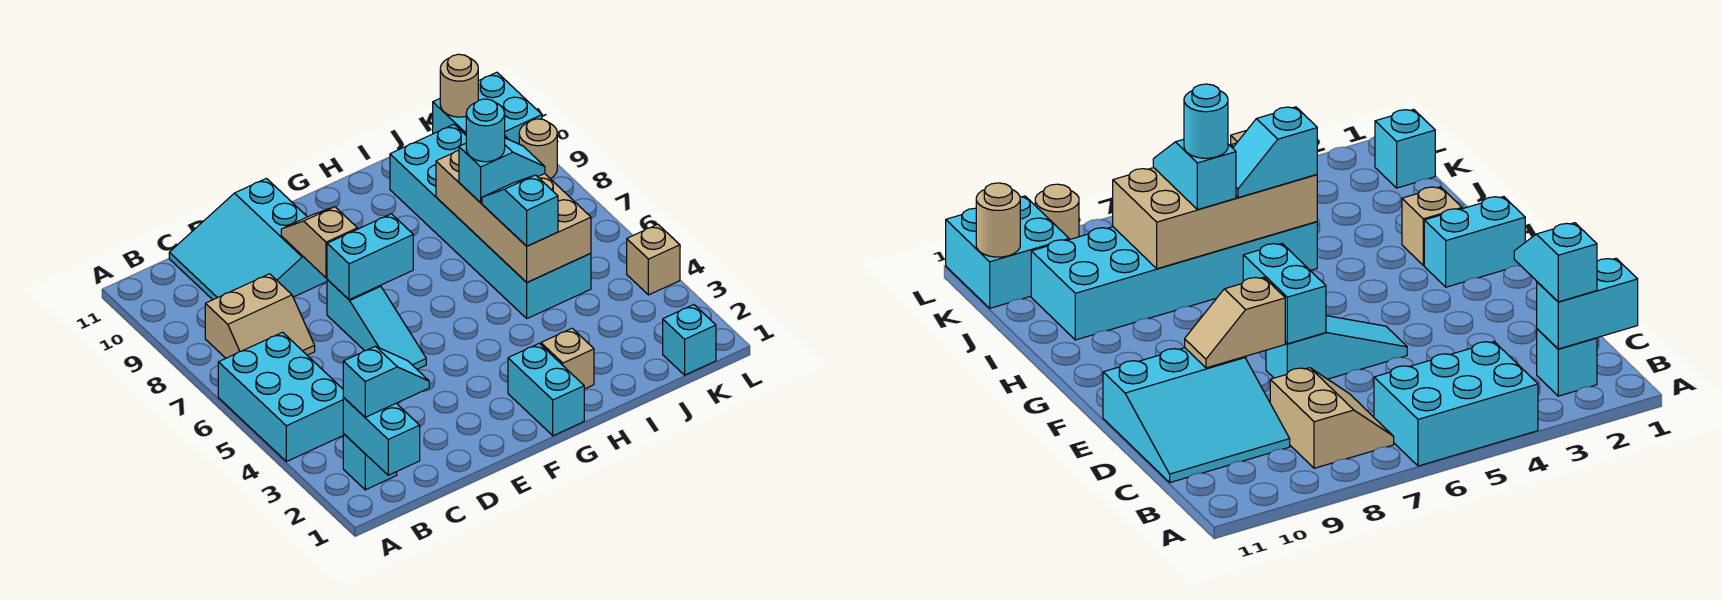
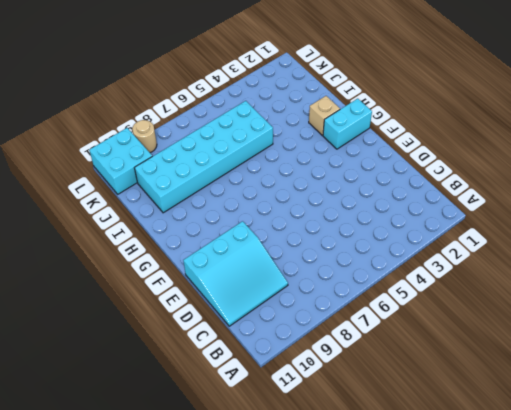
none -> cyan 2x3 brick [218,332,344,462]
none -> cyan 1x1 brick [343,434,397,490]
none -> tan 2x2 slope [205,274,315,358]

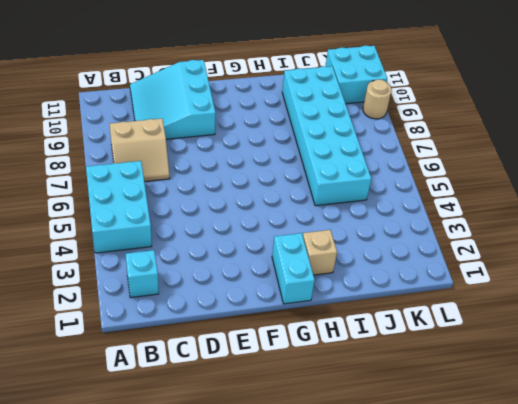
none -> cyan 1x3 slope [327,280,426,369]
none -> cyan 1x1 brick [663,305,716,375]
none -> tan 1x1 brick [627,224,680,295]

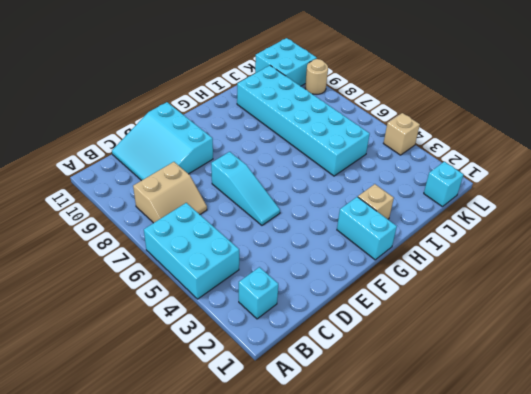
none -> cyan 1x2 brick [343,398,420,475]
none -> cyan 1x2 brick [327,214,413,300]
none -> tan 1x2 slope [281,207,357,278]

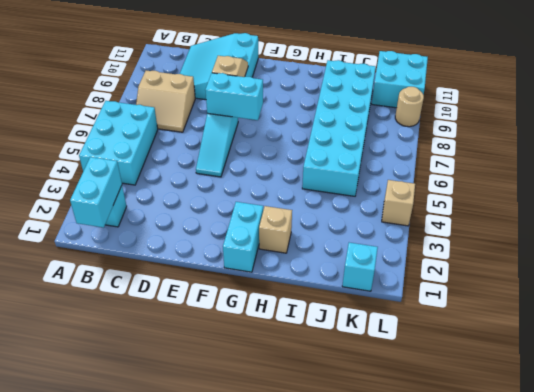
none -> tan 2x4 brick [436,136,591,282]
none -> tan 1x1 round brick [440,54,478,117]
none -> cyan 1x2 slope [343,346,429,417]

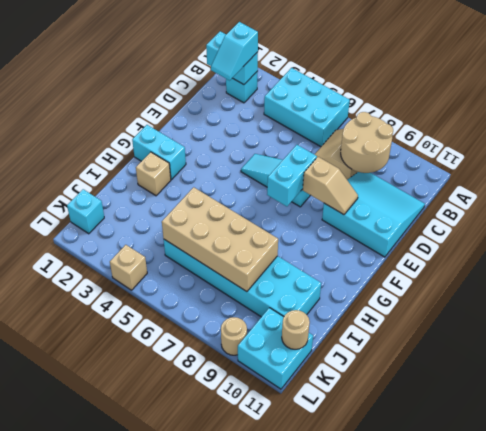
tan 2x2 round brick [341,112,393,173] -> none
none -> cyan 1x2 slope [482,175,558,246]
none -> cyan 1x2 slope [459,138,545,203]
none -> cyan 1x1 round brick [466,99,505,162]

